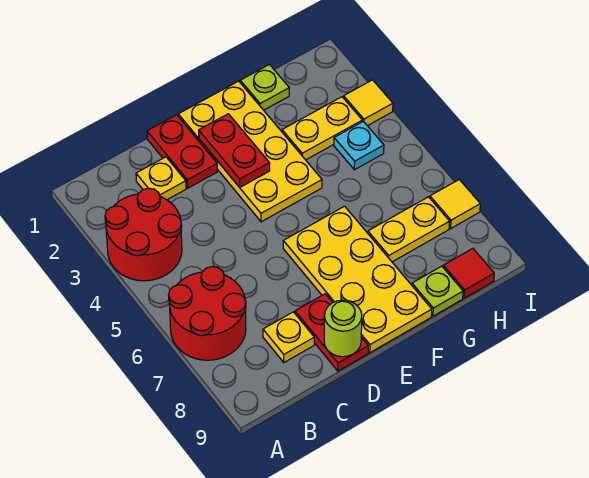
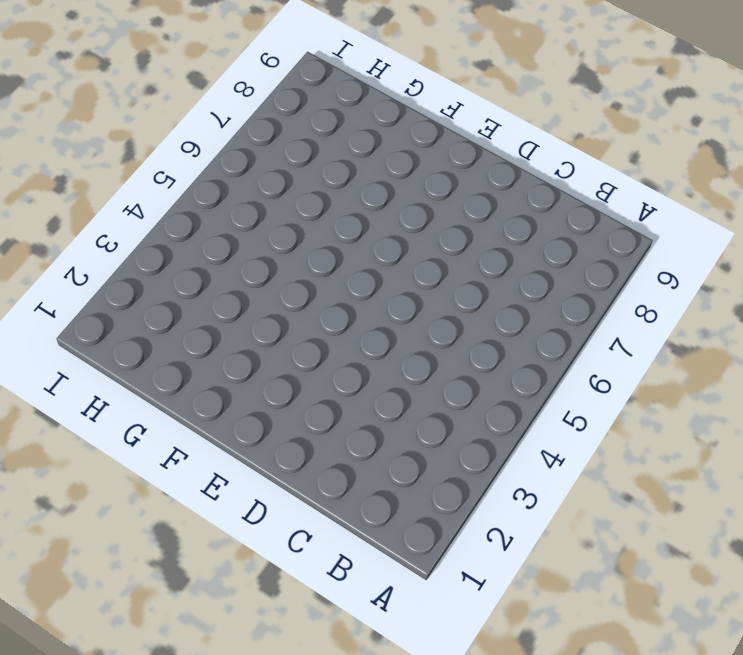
none -> red 2x2 round brick [105,188,182,281]
none -> red 2x2 round brick [168,267,246,360]
none -> yellow 1x1 plate [136,157,186,200]

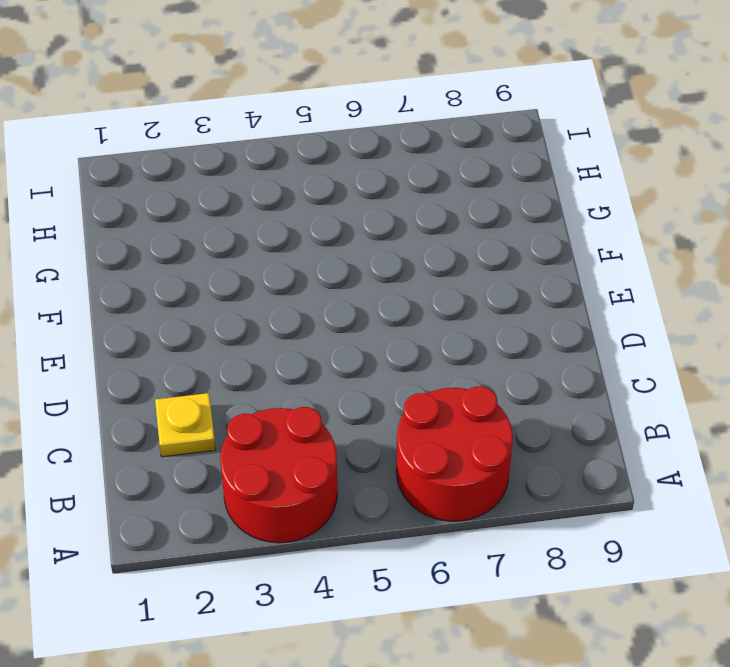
none -> yellow 1x1 plate [263,312,314,362]
none -> red 1x2 plate [147,115,217,188]
none -> red 1x2 plate [295,294,368,371]

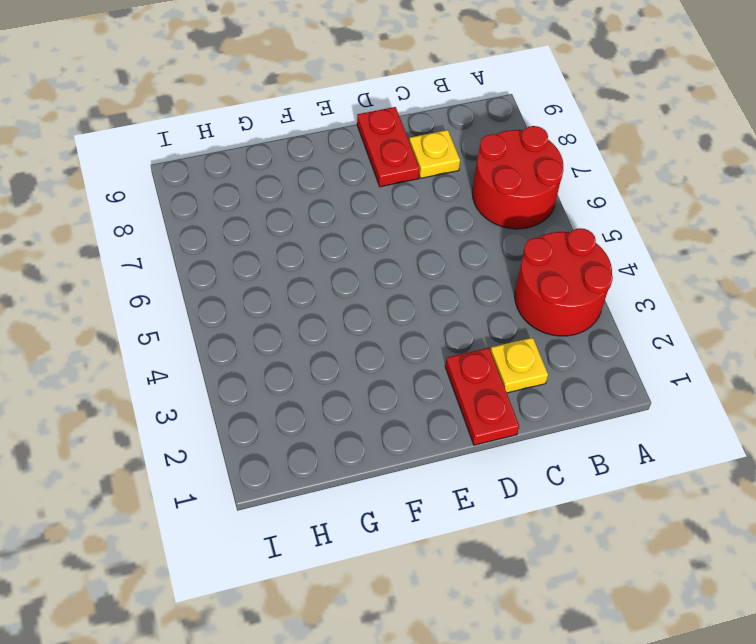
none -> yellow 2x4 plate [178,81,322,222]
none -> yellow 2x4 plate [283,206,432,353]
none -> lime 1x1 plate [240,65,289,110]

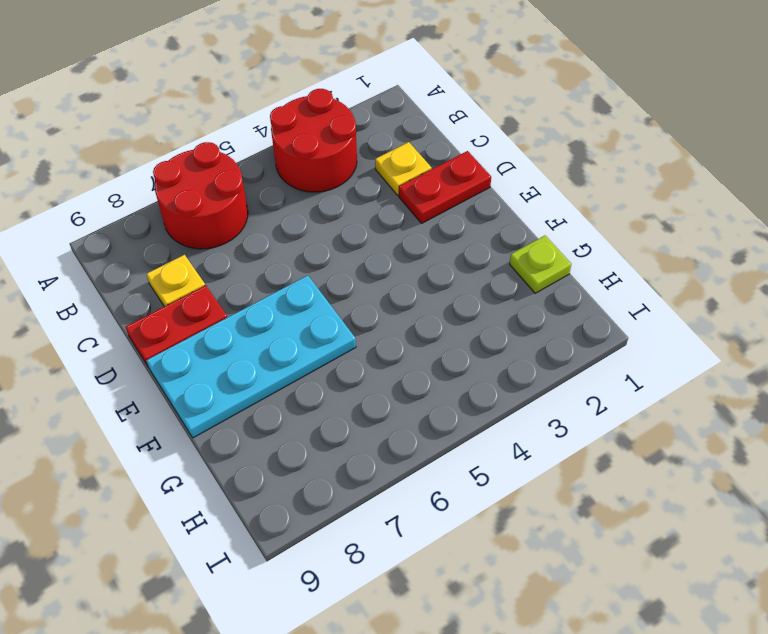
cyan 2x4 plate [146,275,356,438] -> yellow 2x4 plate [283,206,432,353]
none -> yellow 2x4 plate [178,81,322,222]
none -> yellow 1x2 plate [282,97,362,160]
none -> yellow 1x2 plate [368,197,450,262]

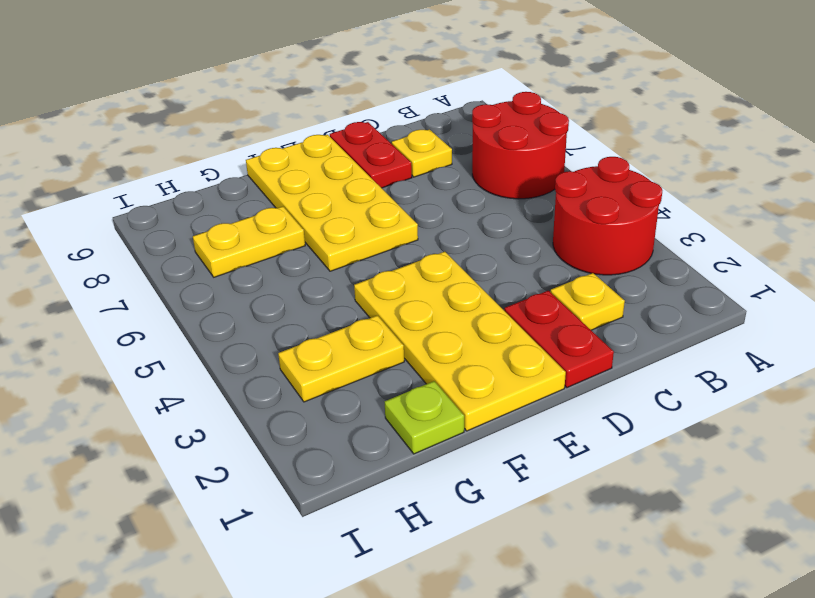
none -> lime 1x1 plate [412,266,463,316]
none -> cyan 1x1 plate [334,121,384,170]
none -> red 1x1 tile [443,248,494,298]

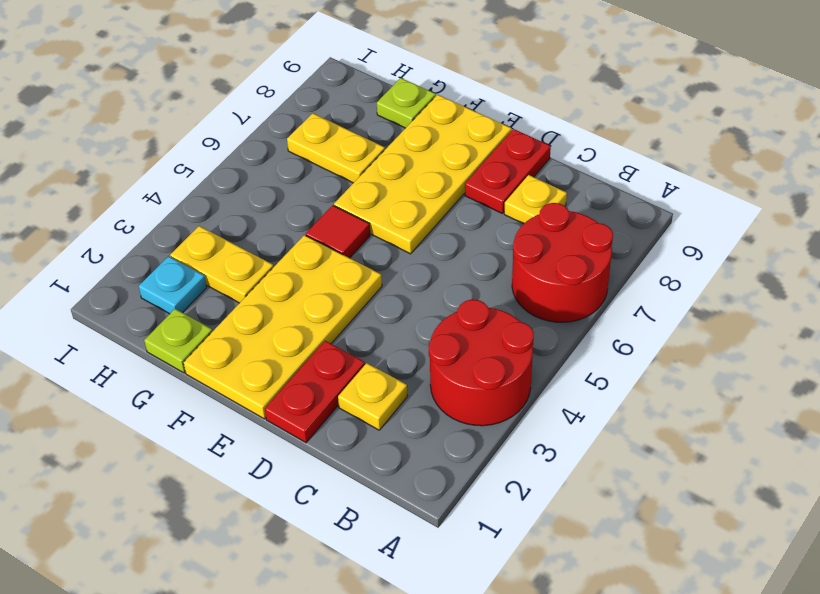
red 1x1 tile [306,205,370,258] -> red 1x1 tile moved to [443,248,494,298]
cyan 1x1 plate [139,256,207,314] -> cyan 1x1 plate moved to [334,121,384,170]
none -> yellow 1x1 tile [344,80,393,126]
none -> yellow 1x1 tile [430,180,480,228]
none -> lime 1x1 round brick [324,300,362,357]

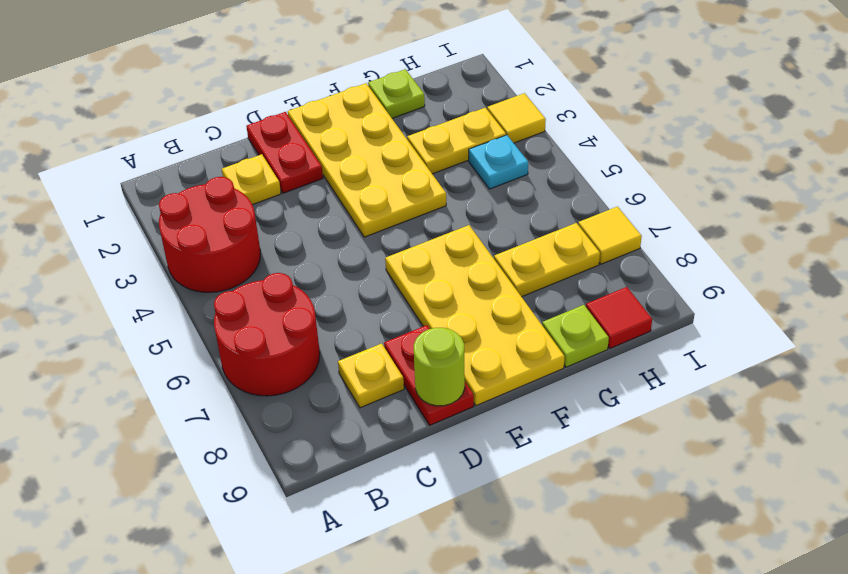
none -> red 1x2 plate [199,114,270,187]

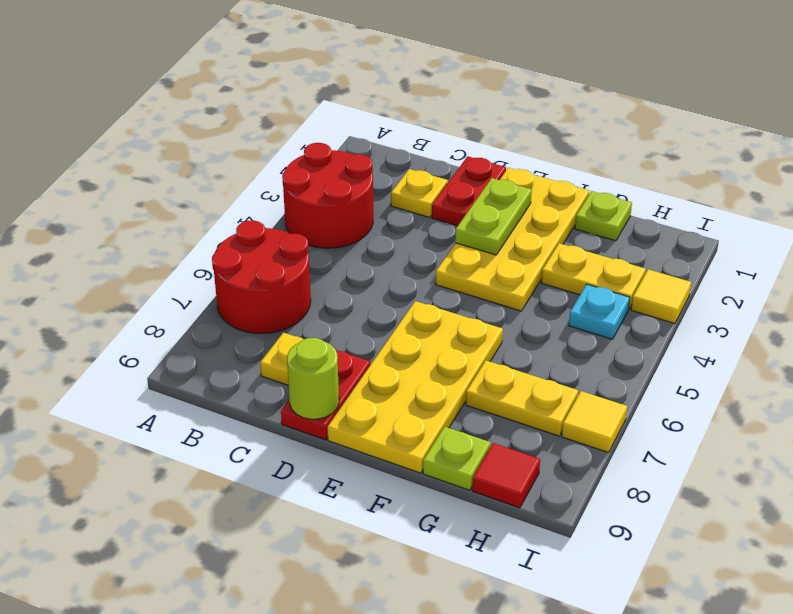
lime 1x2 plate [455,178,532,255] -> red 1x2 plate [199,114,270,187]

